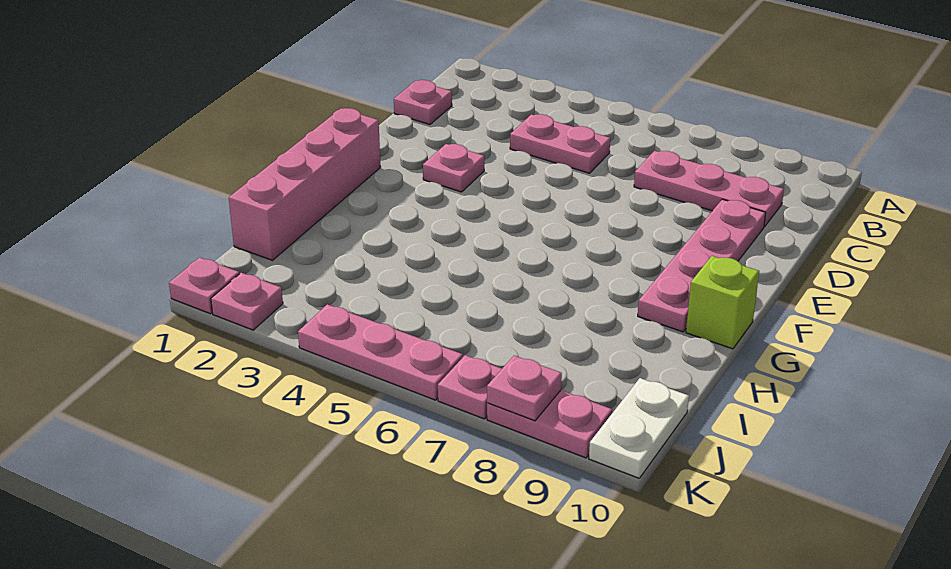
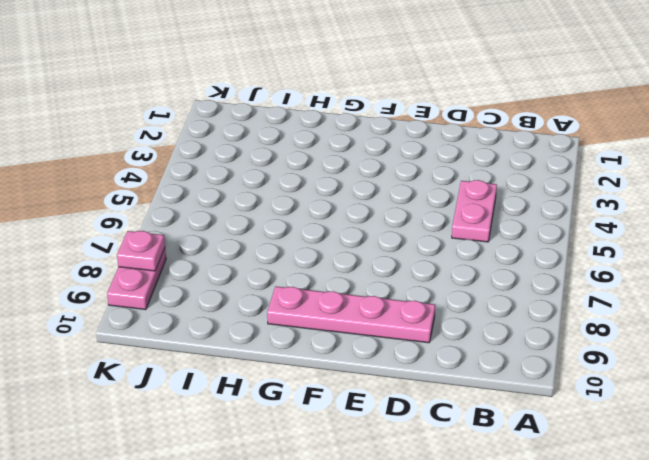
none -> pink 1x1 plate [394,80,452,124]
none -> pink 1x3 plate [634,151,784,227]
none -> pink 1x1 plate [423,144,484,192]

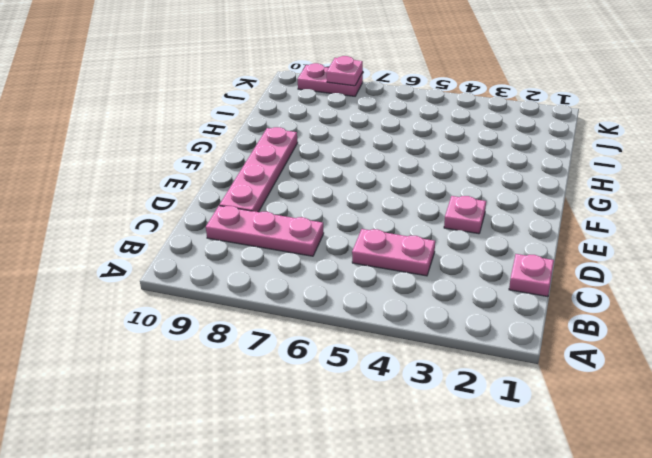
none -> pink 1x4 brick [229,108,380,260]
none -> lime 1x1 brick [686,256,759,349]
none -> white 1x2 plate [589,378,689,478]

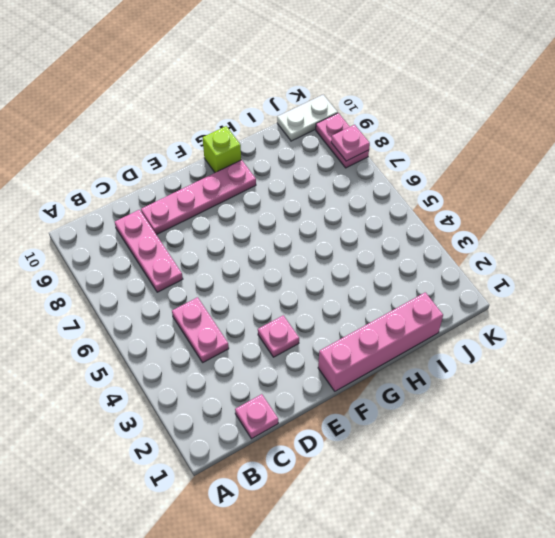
none -> pink 1x1 plate [169,258,239,314]
none -> pink 1x1 plate [211,273,283,330]
none -> pink 1x3 plate [298,304,463,400]

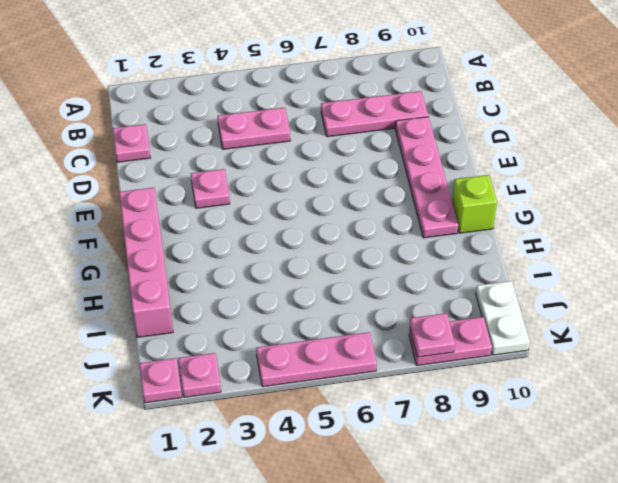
none -> pink 1x1 plate [438,355,502,419]

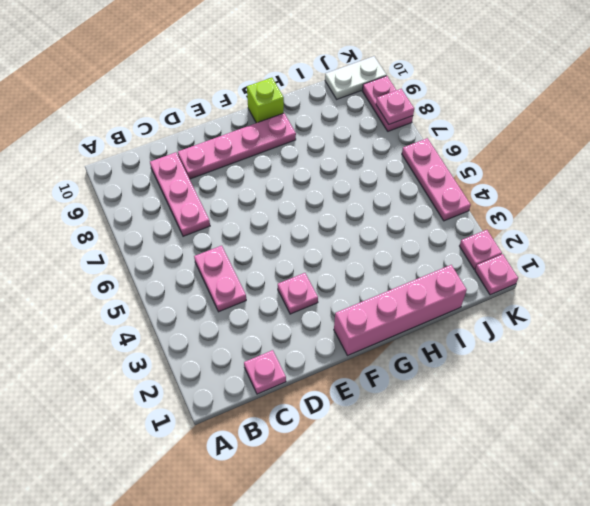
none -> pink 1x1 plate [438,355,502,419]

